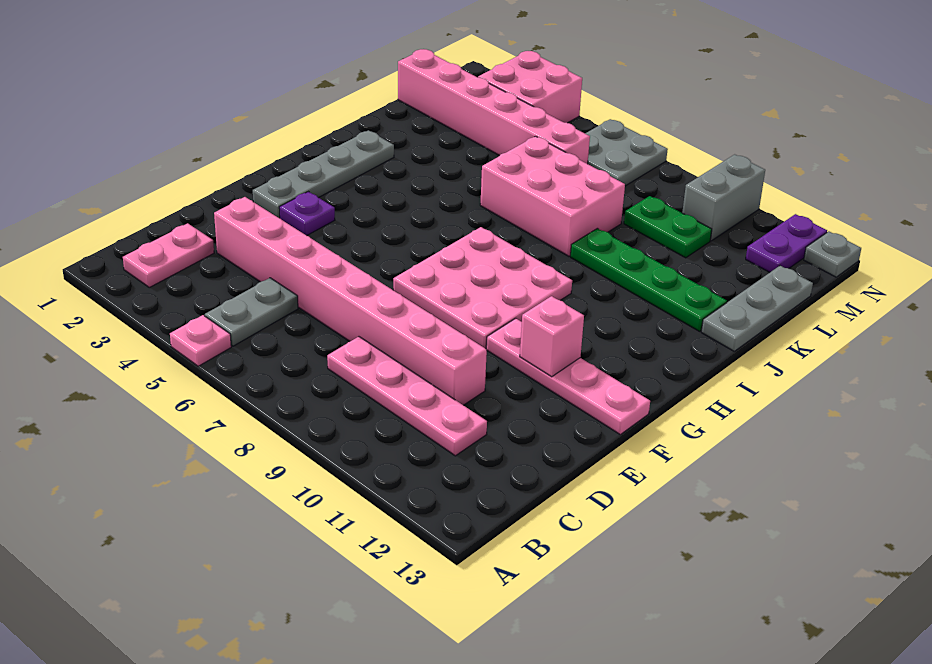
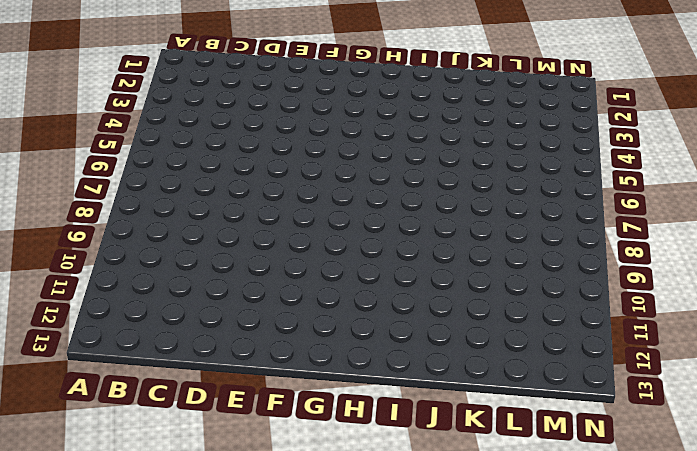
none -> pink 1x1 plate [170,315,231,366]
none -> pink 1x2 plate [123,223,214,287]
none -> grey 1x2 plate [205,278,298,346]

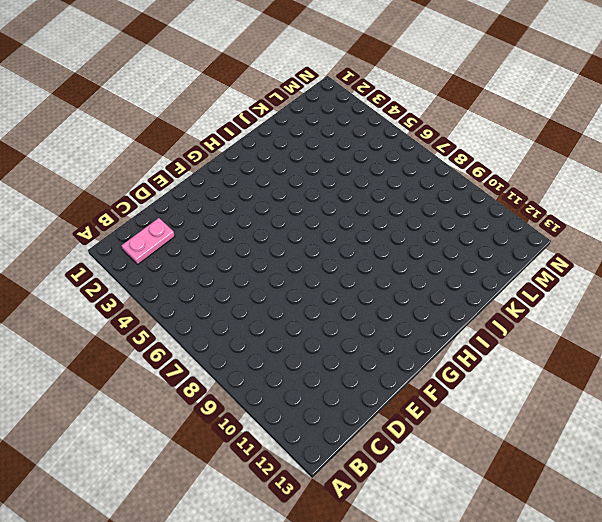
none -> pink 1x1 plate [170,315,231,366]
none -> grey 1x2 plate [205,278,298,346]
none -> pink 1x4 plate [327,337,487,456]

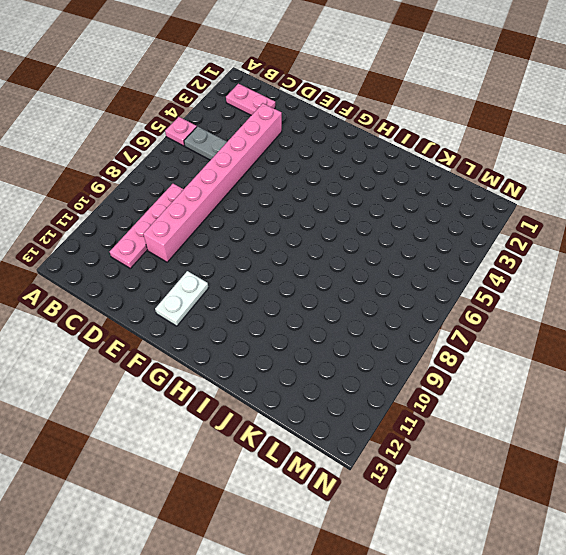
white 1x2 plate [155,271,208,326] -> pink 1x4 plate [486,318,650,434]
none -> grey 1x4 plate [253,130,394,218]
none -> purple 1x1 plate [279,192,335,236]
none -> pink 3x3 plate [393,227,572,349]

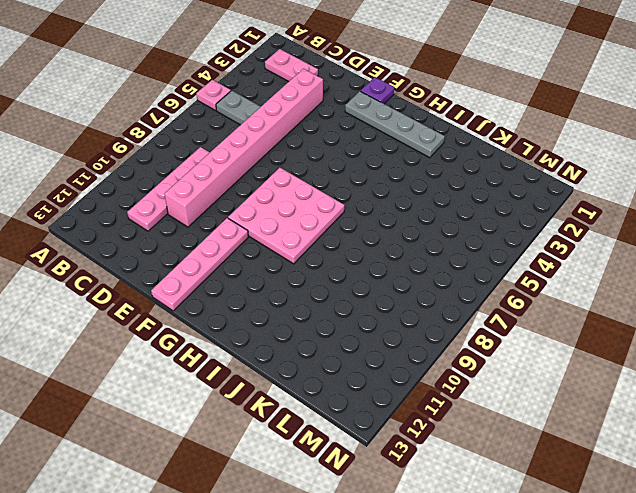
purple 1x1 plate [361,77,394,104] -> purple 1x1 plate moved to [279,192,335,236]
none -> pink 2x3 brick [480,136,625,256]
none -> green 1x4 plate [570,228,727,331]
none -> grey 1x3 plate [701,266,813,351]

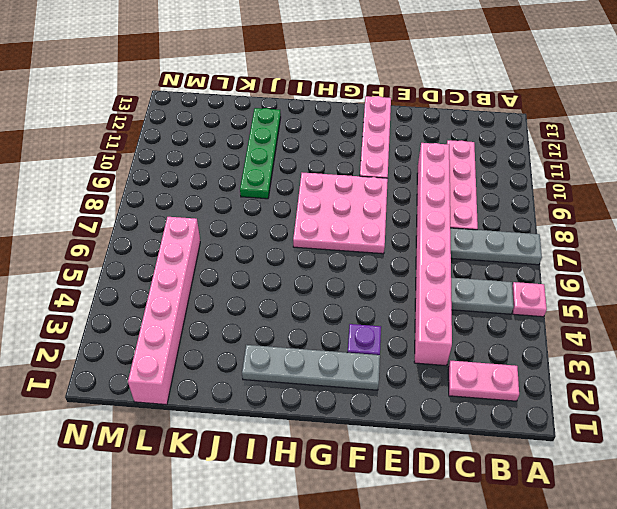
grey 1x3 plate [450,228,542,265] -> grey 1x3 plate moved to [701,266,813,351]
none -> pink 2x3 brick [480,136,625,256]
none -> green 1x2 plate [624,196,712,258]
none -> pink 2x2 brick [478,51,582,123]

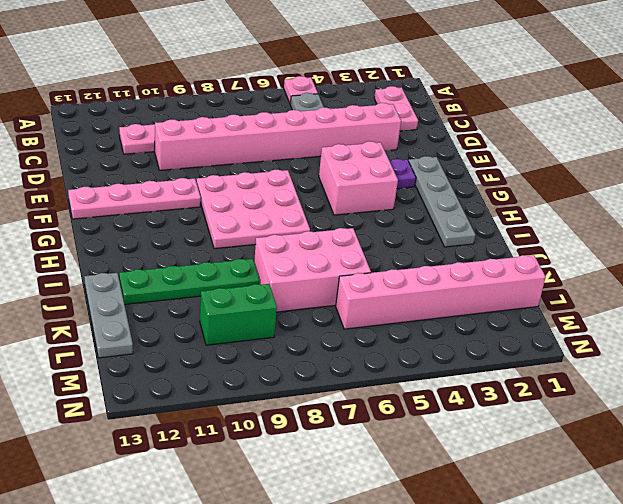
pink 2x2 brick [319,141,398,215] -> pink 2x2 brick moved to [478,51,582,123]
green 1x2 brick [200,284,277,345] -> green 1x2 plate [624,196,712,258]
none -> grey 2x2 plate [585,119,668,186]
none -> grey 1x2 brick [682,154,765,241]
none -> purple 1x2 plate [746,214,827,273]

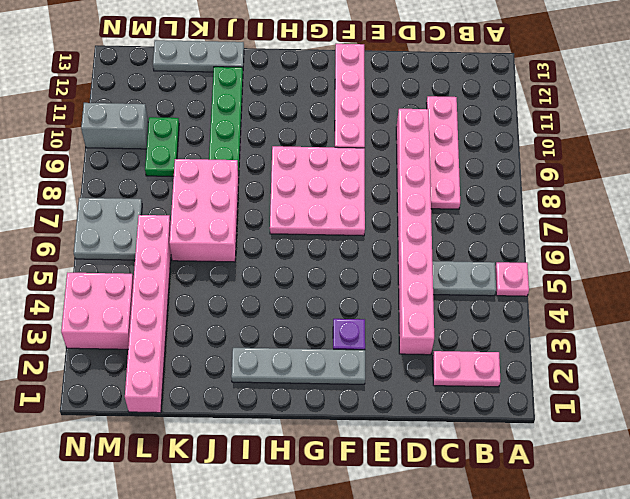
none -> purple 1x2 plate [746,214,827,273]
none -> grey 1x1 plate [804,231,861,277]
none -> pink 1x1 brick [520,296,584,377]

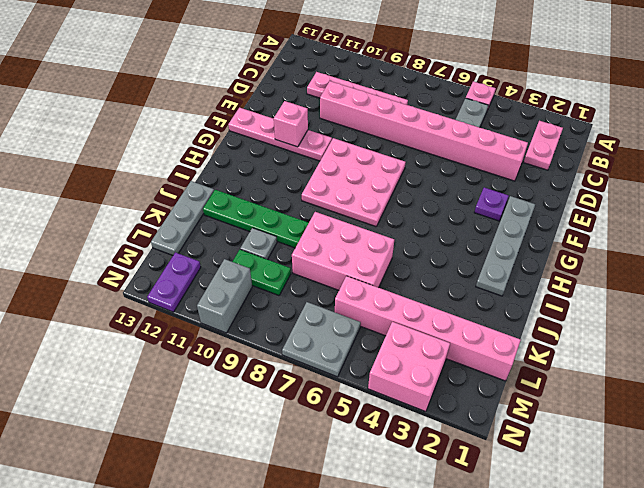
grey 1x1 plate [240,228,277,260] -> grey 1x1 plate moved to [804,231,861,277]

